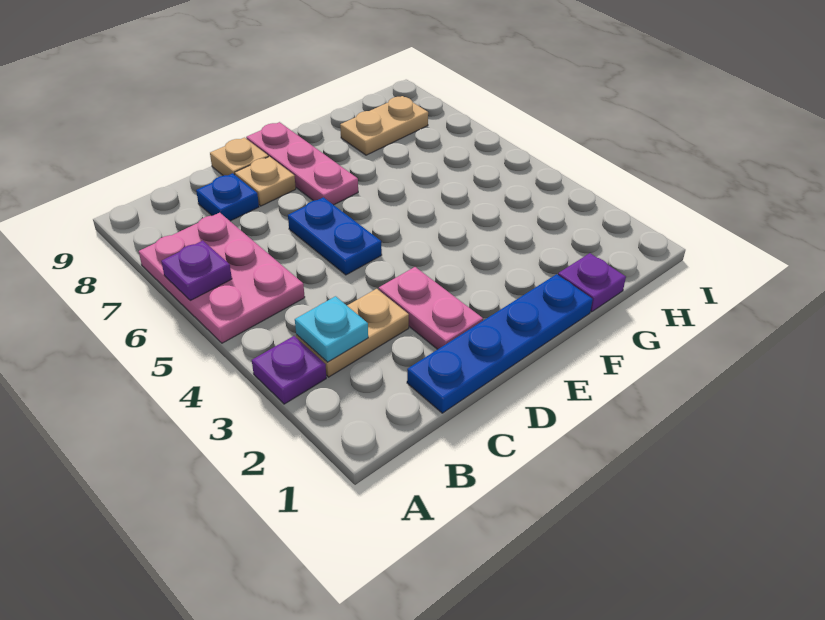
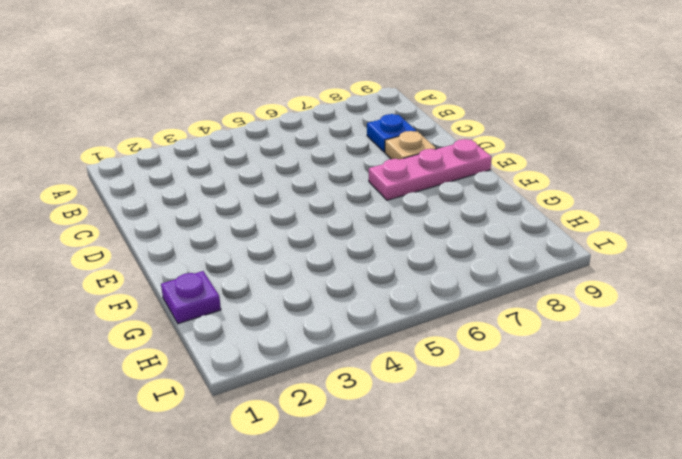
none -> purple 1x1 plate [252,336,326,404]
none -> pink 2x3 plate [139,213,305,343]
none -> tan 1x2 plate [296,289,409,377]

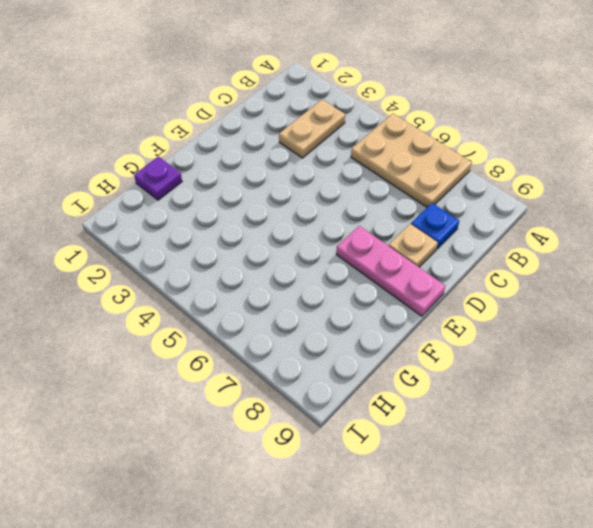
tan 2x3 plate [351,114,472,207] -> pink 2x3 plate [139,213,305,343]
none -> purple 1x1 plate [252,336,326,404]
none -> blue 1x4 plate [407,274,593,413]
none -> pink 1x2 plate [379,267,483,349]

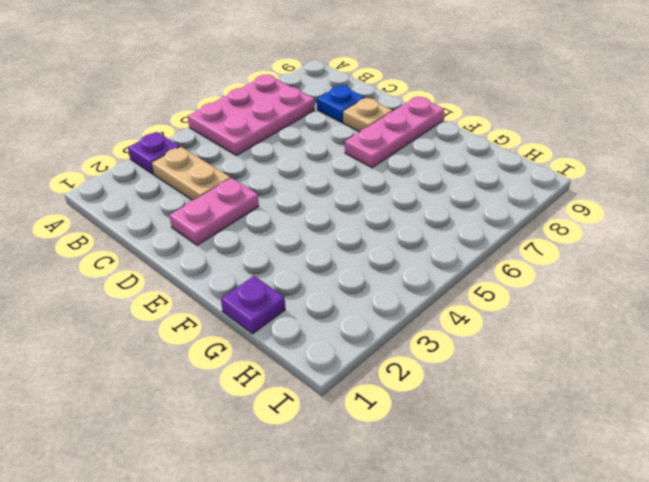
none -> blue 1x4 plate [407,274,593,413]
none -> blue 1x2 plate [288,197,382,275]
none -> tan 1x1 plate [210,138,268,176]

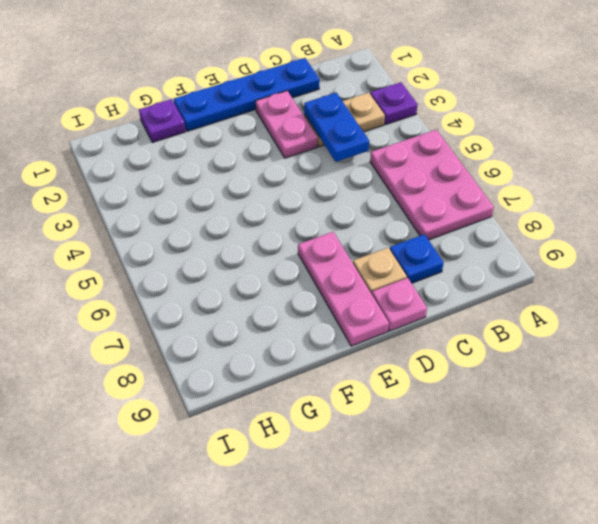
blue 1x2 plate [304,93,369,162] -> blue 1x2 plate moved to [288,197,382,275]
pink 1x1 plate [372,278,427,331] -> tan 1x1 plate [210,138,268,176]
none -> tan 1x2 plate [340,96,428,155]
none -> purple 1x1 plate [161,241,232,300]
none -> cyan 1x1 plate [295,296,368,362]

